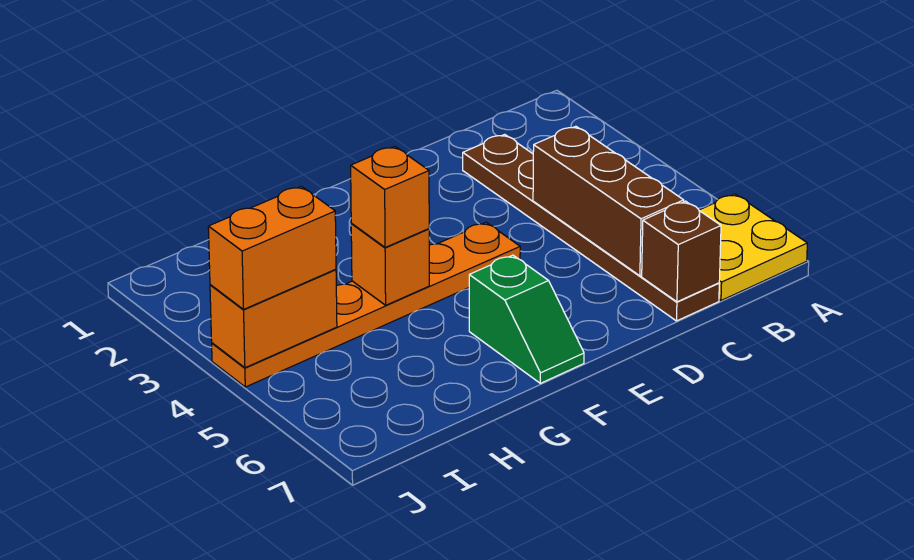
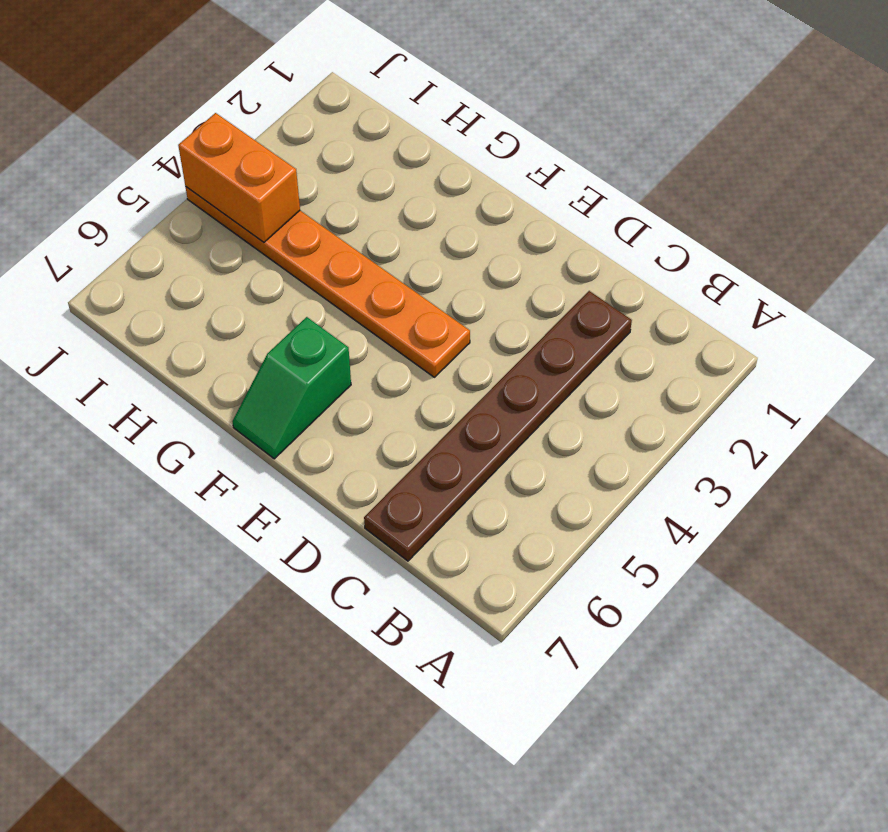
none -> yellow 2x2 plate [699,194,807,300]
none -> brown 1x3 brick [533,126,684,276]

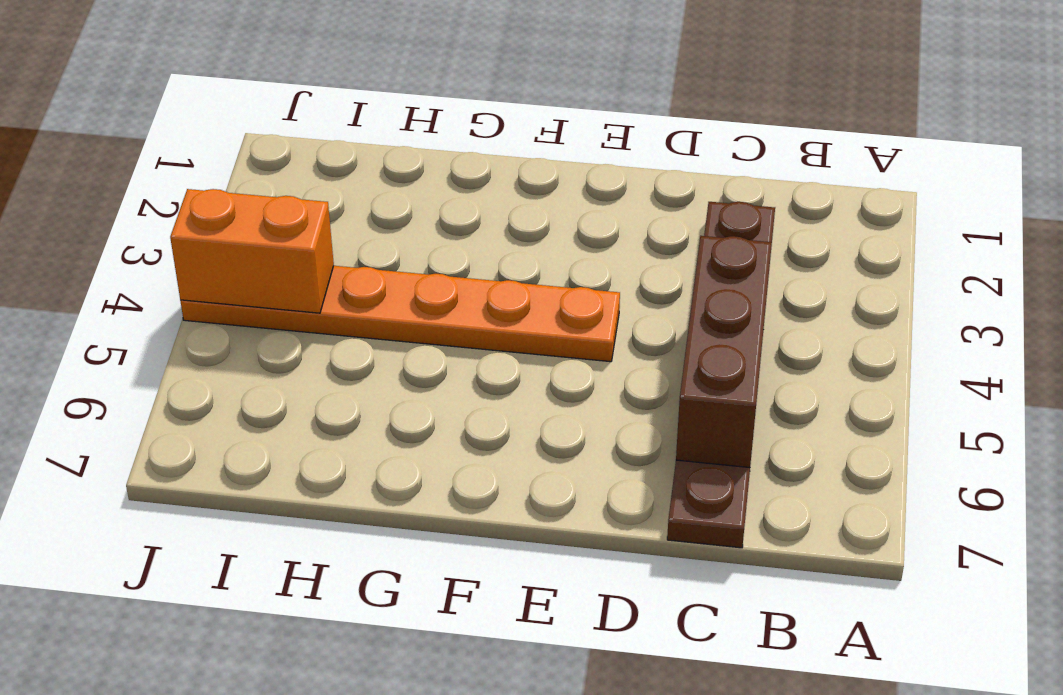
none -> yellow 2x2 plate [699,194,807,300]
none -> green 1x2 slope [469,255,584,383]

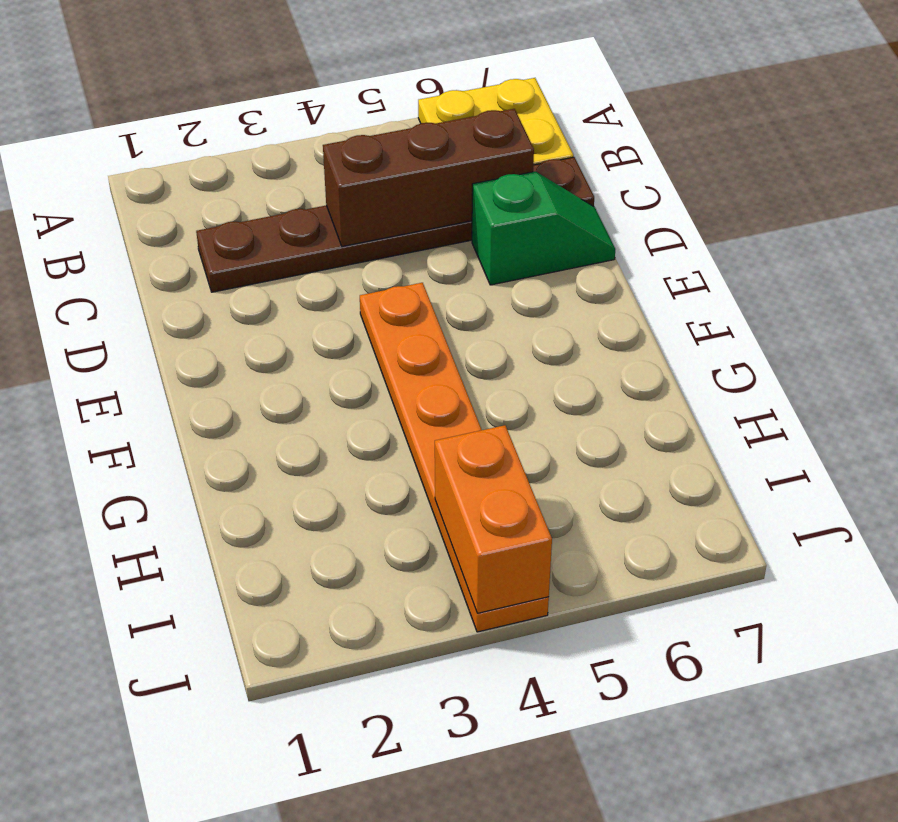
green 1x2 slope [472,171,615,285] -> green 1x2 slope moved to [469,255,584,383]
none -> brown 1x1 brick [642,201,721,302]
none -> orange 1x1 brick [351,224,429,305]

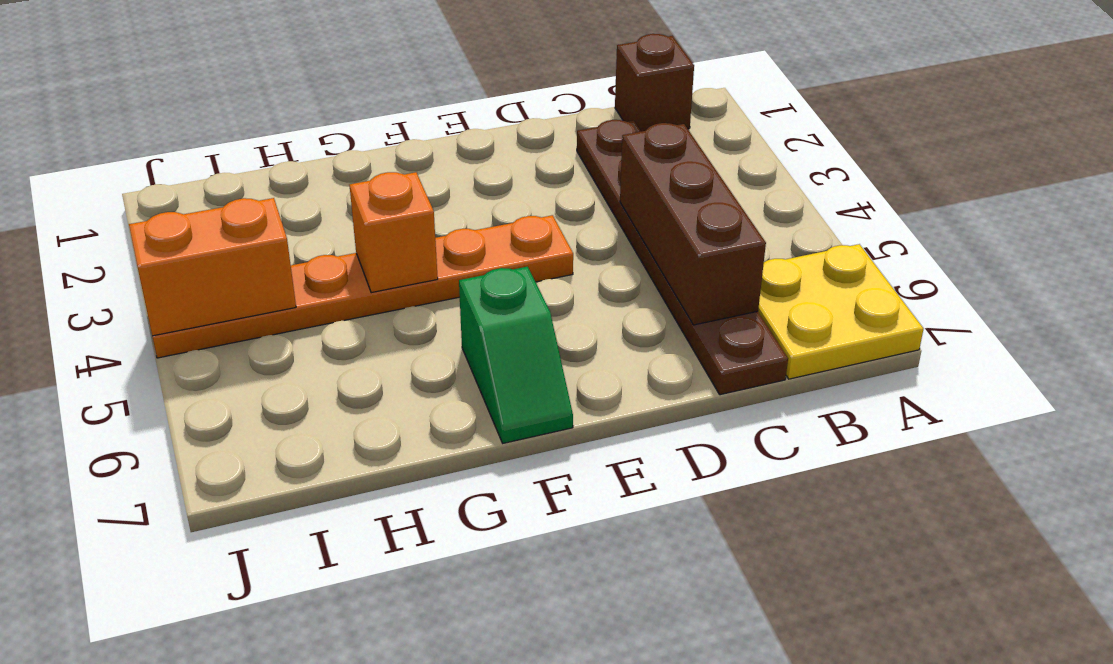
brown 1x1 brick [615,34,694,132] -> brown 1x1 brick moved to [642,201,721,302]
none -> orange 1x1 brick [351,146,429,248]
none -> orange 1x2 brick [208,186,336,309]

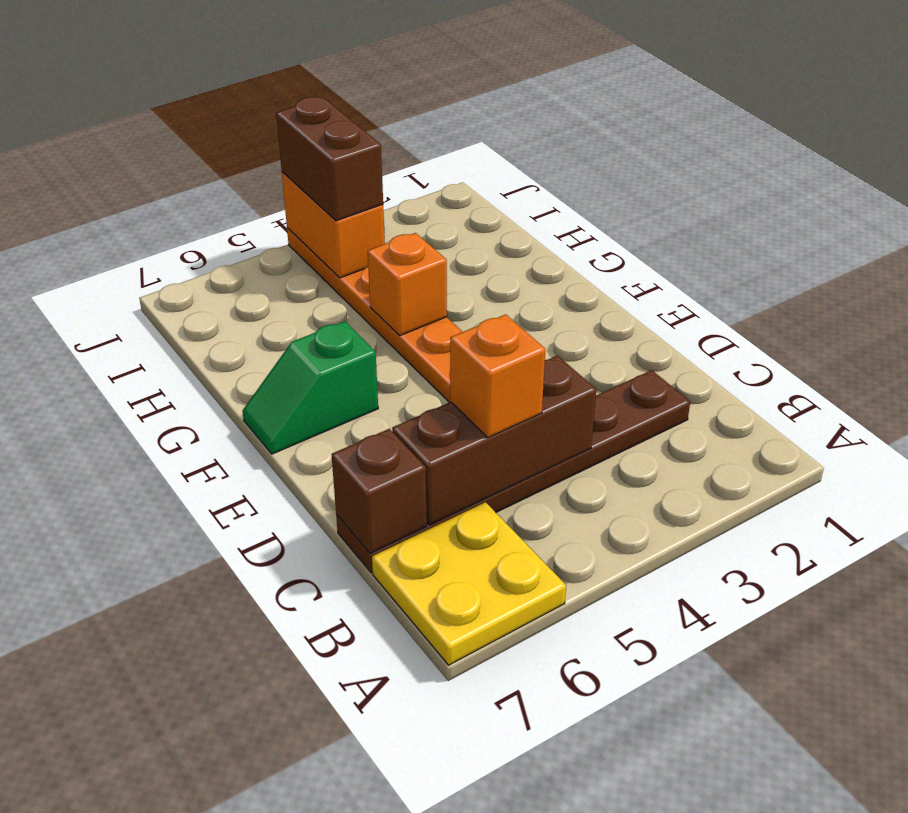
orange 1x1 brick [450,314,545,437] -> orange 1x1 brick moved to [351,146,429,248]
brown 1x2 brick [276,97,383,221] -> orange 1x2 brick [208,186,336,309]

